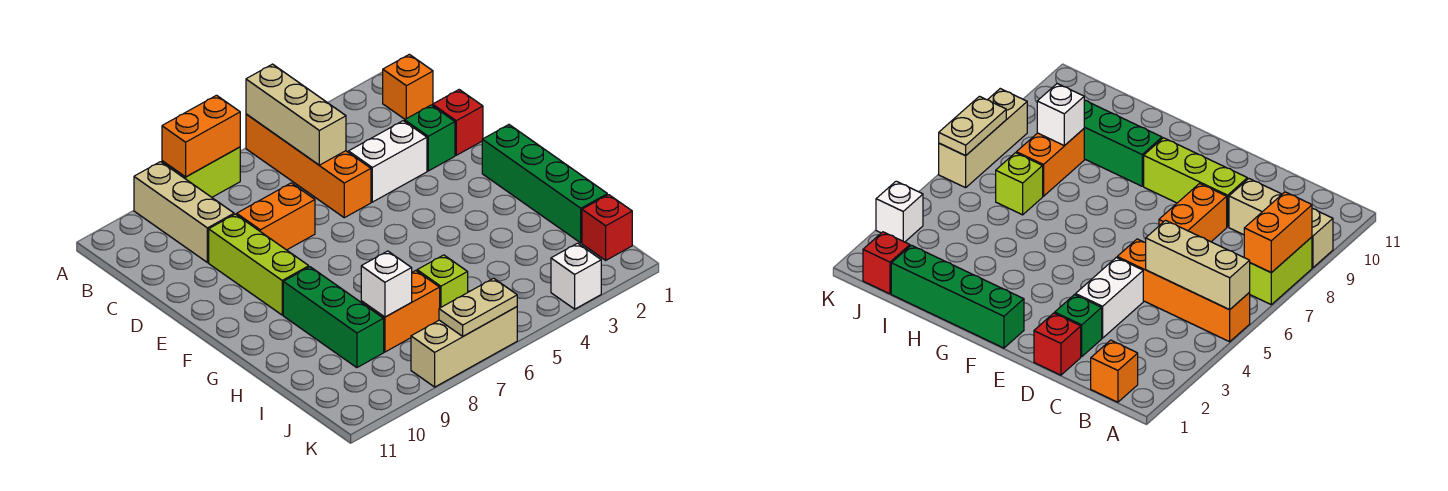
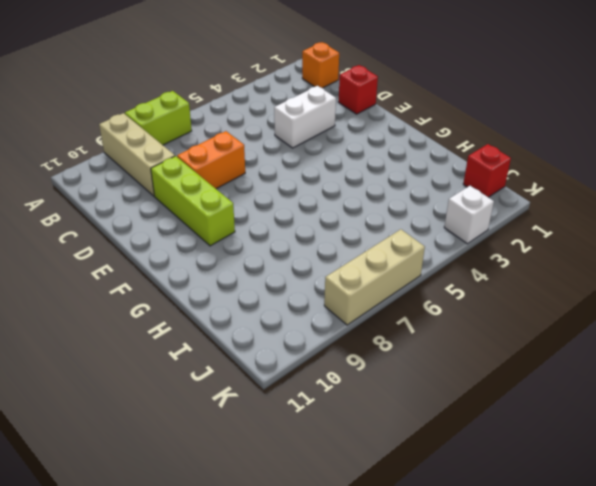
none -> orange 1x4 brick [246,114,371,218]
none -> green 1x1 brick [405,105,455,171]
none -> green 1x4 brick [482,125,607,243]

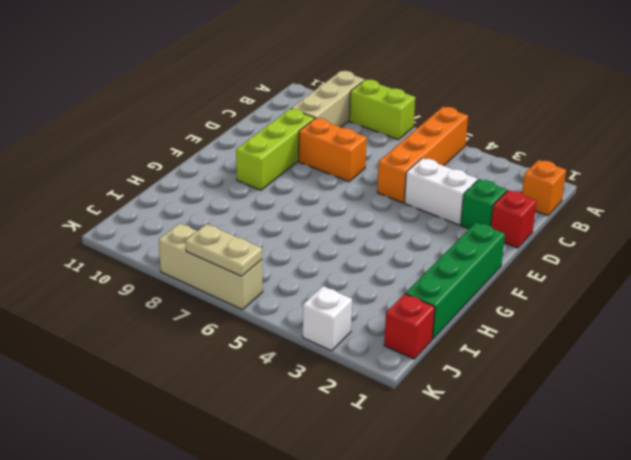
none -> green 1x3 brick [283,267,384,368]
none -> lime 1x1 brick [417,255,468,308]
none -> orange 1x2 brick [361,271,440,352]

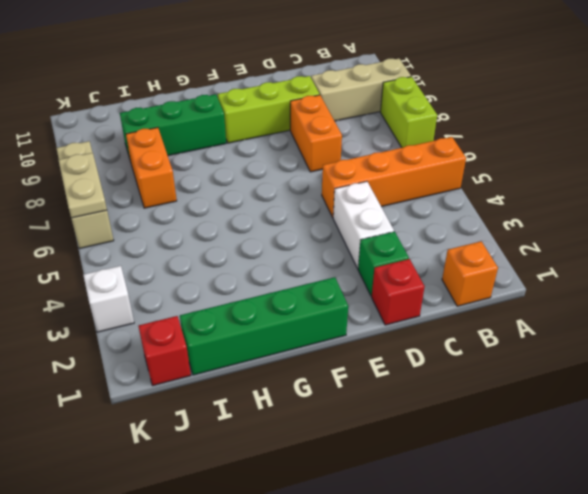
none -> lime 1x1 brick [417,255,468,308]
none -> tan 1x3 brick [246,64,346,165]
none -> orange 1x2 brick [162,95,240,177]

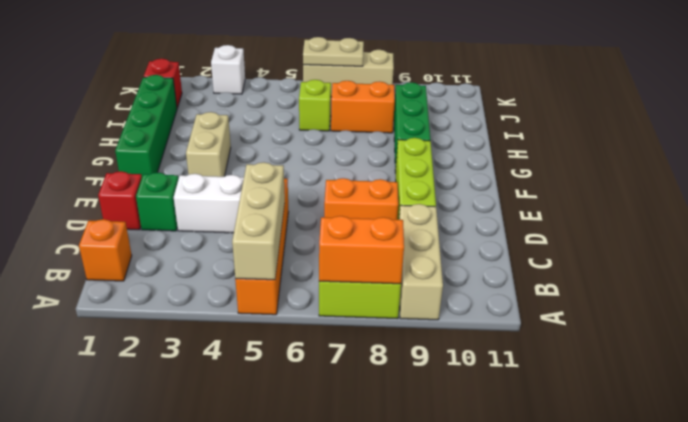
tan 1x2 brick [186,112,231,177] -> none
none -> white 1x1 brick [361,251,412,317]

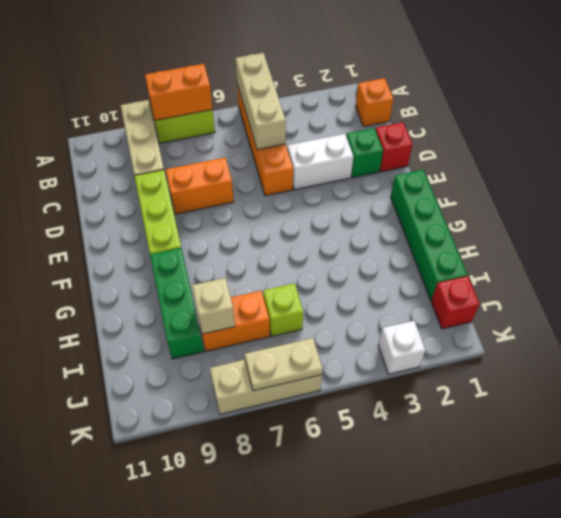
tan 1x1 brick [192,278,235,334] -> white 1x1 brick [361,251,412,317]

